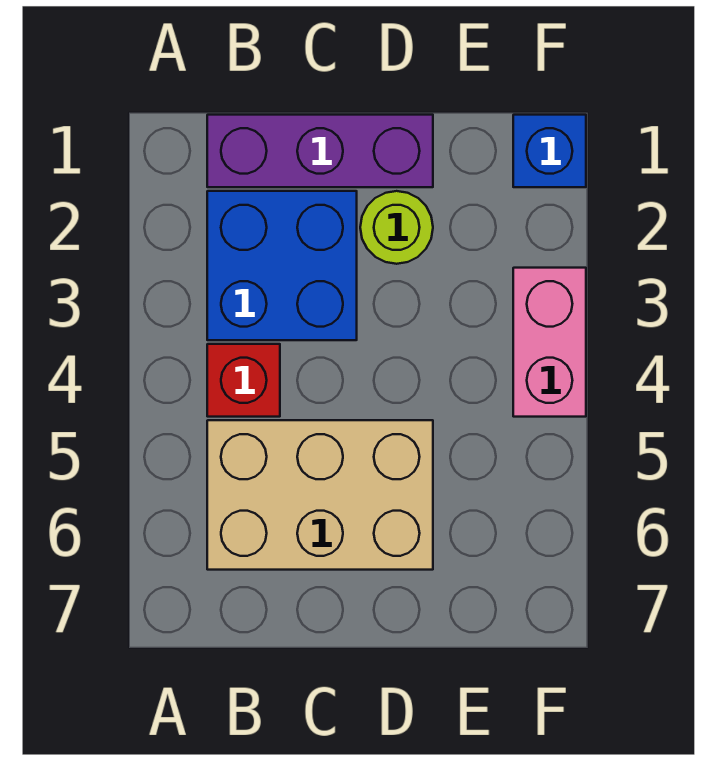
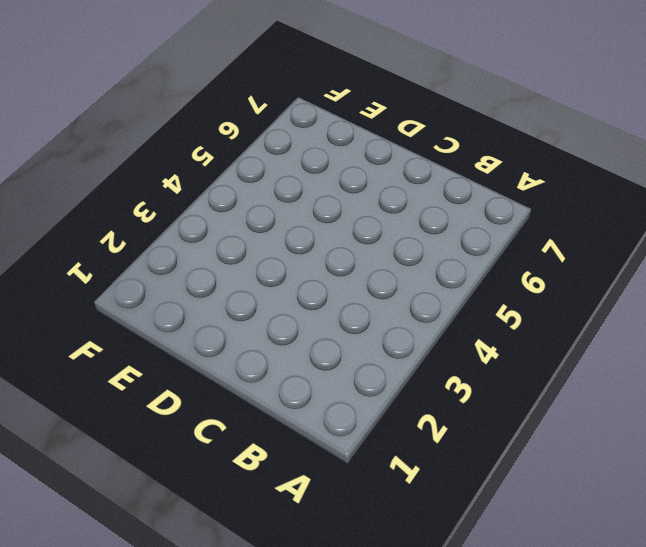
none -> purple 1x3 brick [207,115,433,187]
none -> blue 2x2 brick [207,191,357,340]

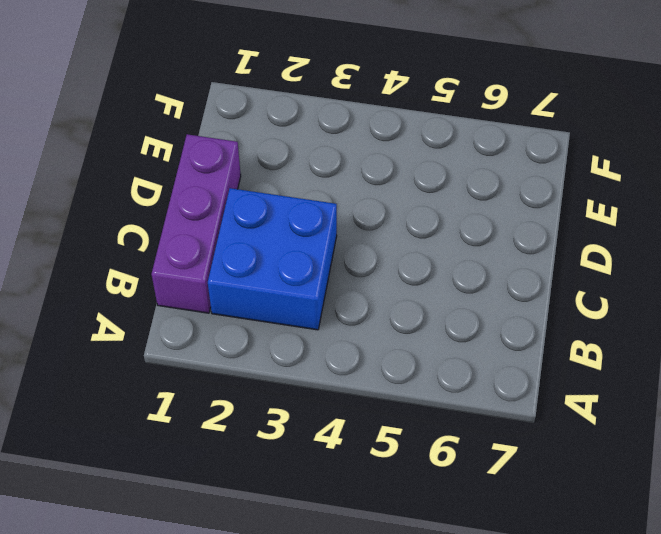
none -> red 1x1 brick [207,344,280,417]
none -> tan 2x3 brick [207,420,433,570]

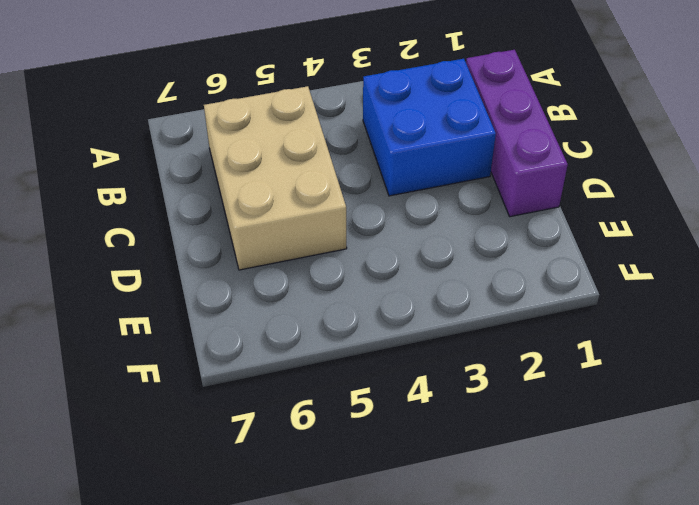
none -> red 1x1 brick [207,344,280,417]
none -> lime 1x1 round brick [360,191,433,264]

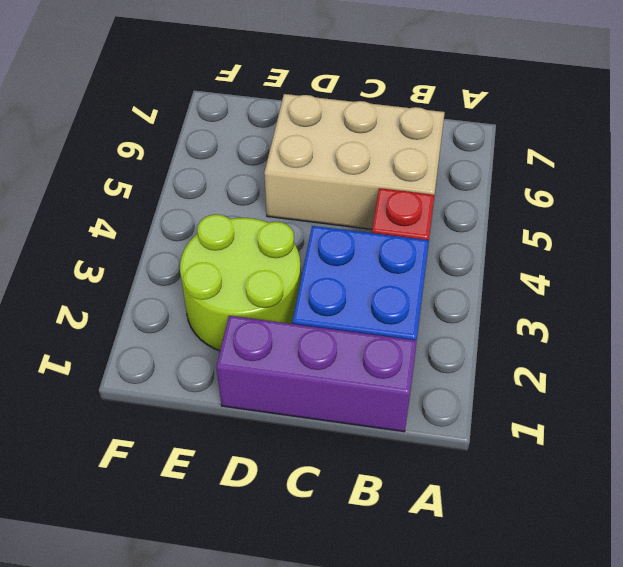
lime 2x2 round brick [180,214,301,351] -> lime 1x1 round brick [360,191,433,264]
none -> blue 1x1 brick [513,115,586,187]
none -> pink 1x2 brick [513,268,586,417]

